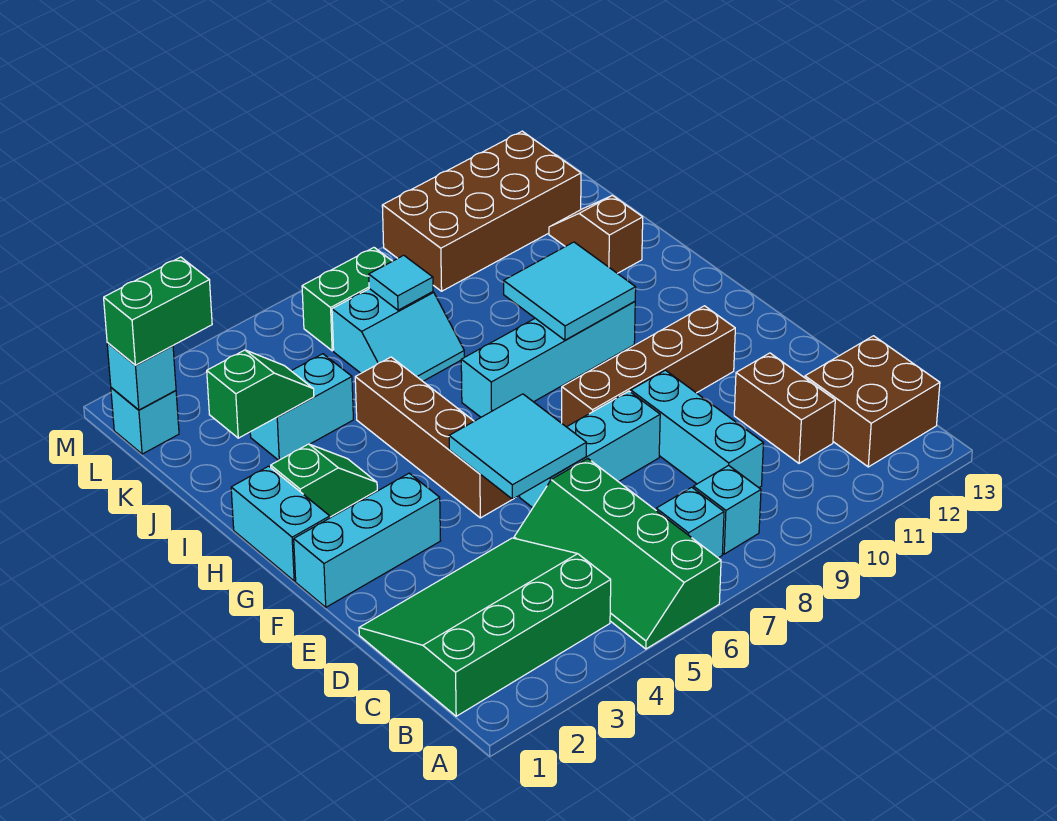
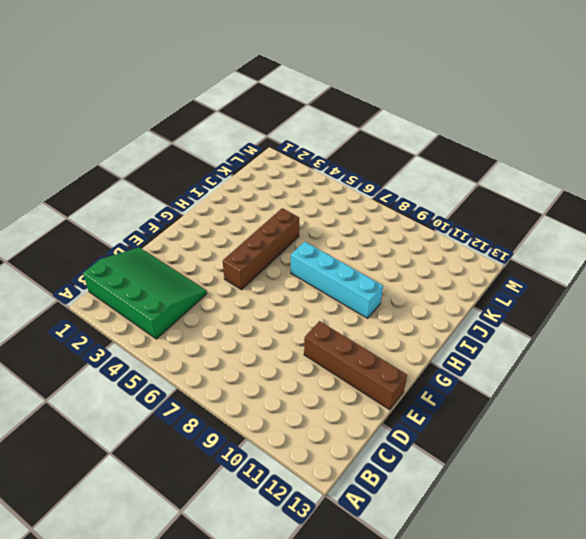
brown 1x4 brick [304,321,407,410] -> brown 1x4 brick moved to [562,306,735,427]
none -> green 2x4 slope [514,459,721,649]
none -> cyan 1x1 brick [656,487,724,558]
none -> cyan 1x1 brick [693,465,761,554]

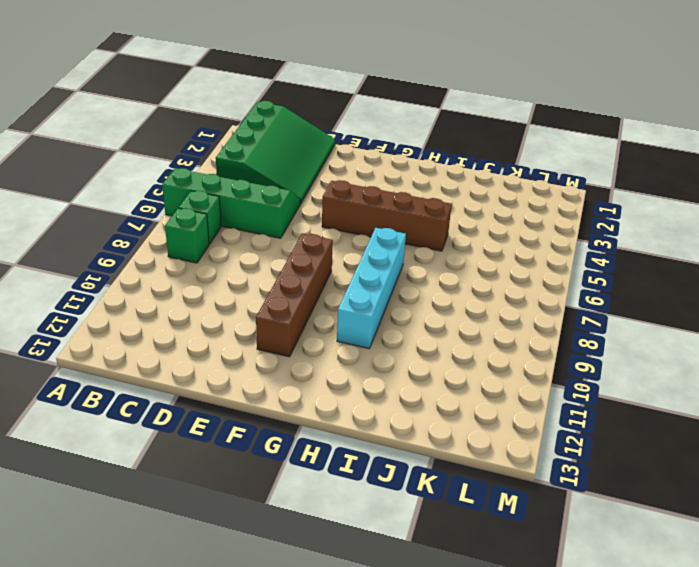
green 1x1 brick [179,191,221,244] -> cyan 1x1 brick [656,487,724,558]
green 1x1 brick [165,208,209,263] -> cyan 1x1 brick [693,465,761,554]
none -> brown 2x2 brick [805,336,940,467]
none -> cyan 1x3 brick [631,370,763,488]
none -> brown 1x2 brick [734,353,835,463]

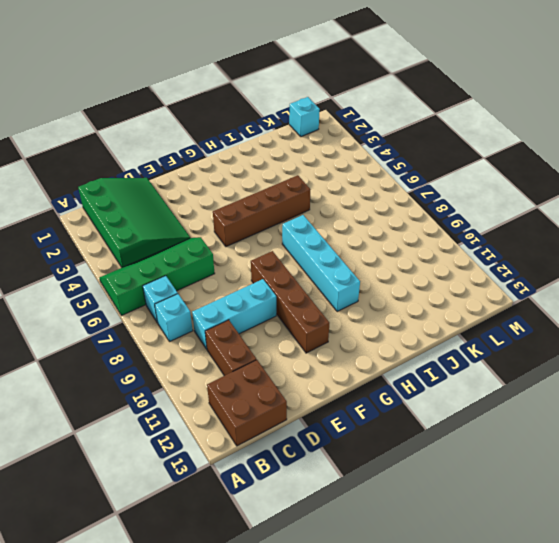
brown 1x2 brick [205,320,256,376] -> brown 1x2 brick turned to [734,353,835,463]
none -> cyan 1x3 brick [520,391,660,508]
none -> cyan 1x3 brick [294,473,441,607]
none -> cyan 1x2 brick [231,466,330,581]

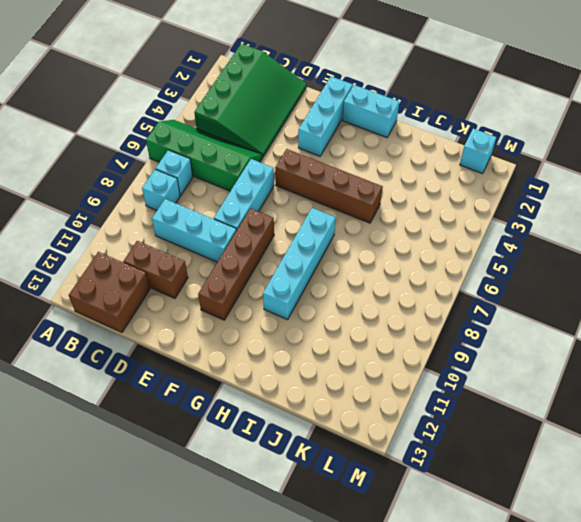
none -> green 1x2 slope [271,444,377,517]
none -> cyan 1x2 brick [250,354,353,460]
none -> cyan 2x2 slope [332,289,464,381]

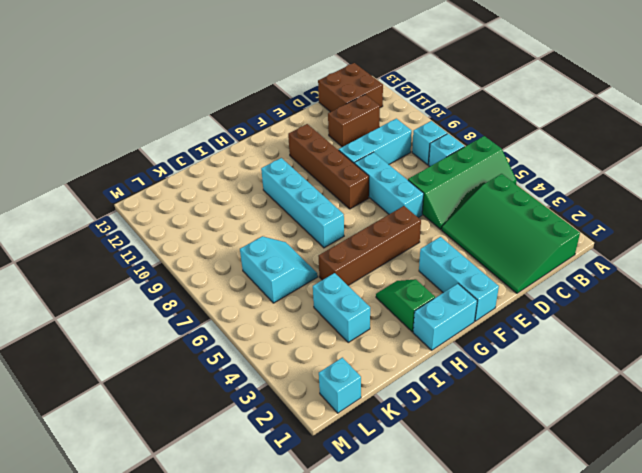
none -> brown 1x2 slope [549,195,643,273]
none -> green 1x2 brick [302,248,392,351]
none -> brown 2x4 brick [382,131,581,291]

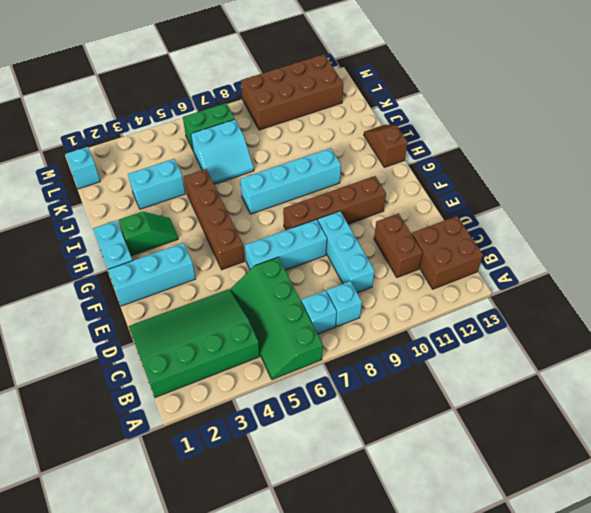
brown 1x2 slope [364,125,408,167] -> brown 1x2 slope moved to [549,195,643,273]
none -> cyan 2x2 tile [449,394,586,499]
none -> cyan 2x2 tile [504,242,636,340]
none -> green 1x2 slope [207,350,314,438]

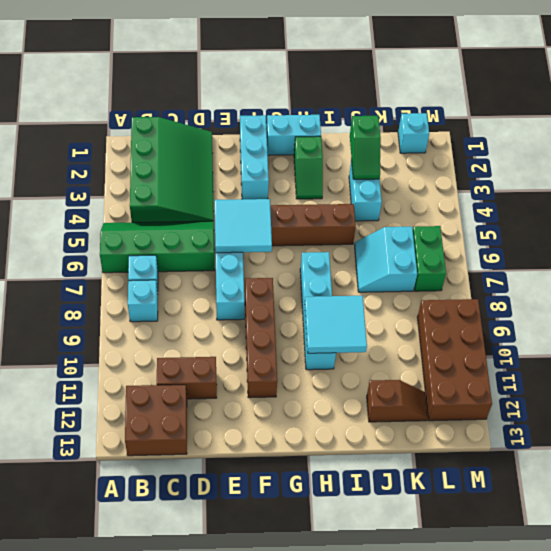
none -> cyan 1x3 brick [631,370,763,488]
none -> cyan 1x1 tile [369,255,433,310]
none -> cyan 1x1 brick [107,343,176,410]

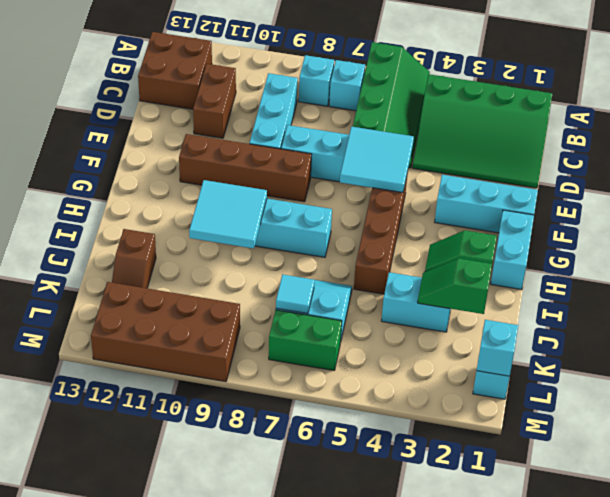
none -> green 1x2 brick [104,257,212,365]

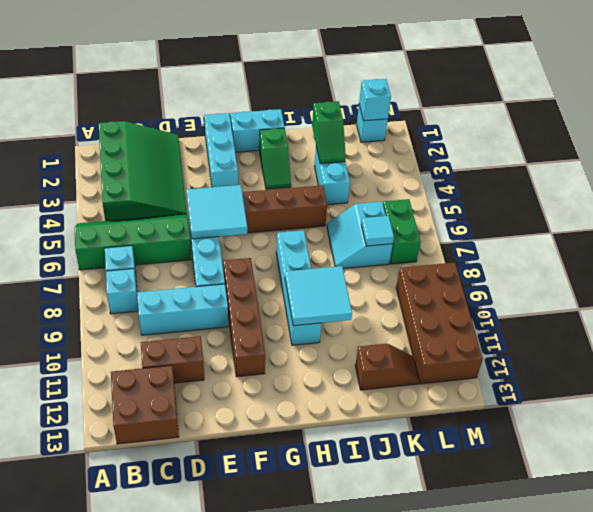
none -> green 1x2 brick [104,257,212,365]

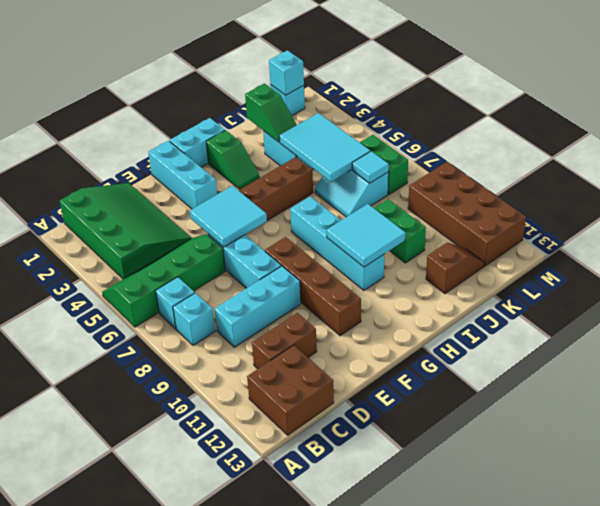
cyan 2x3 tile [279,113,370,182] -> none
green 1x2 brick [374,199,426,263] -> green 1x2 brick moved to [104,257,212,365]

